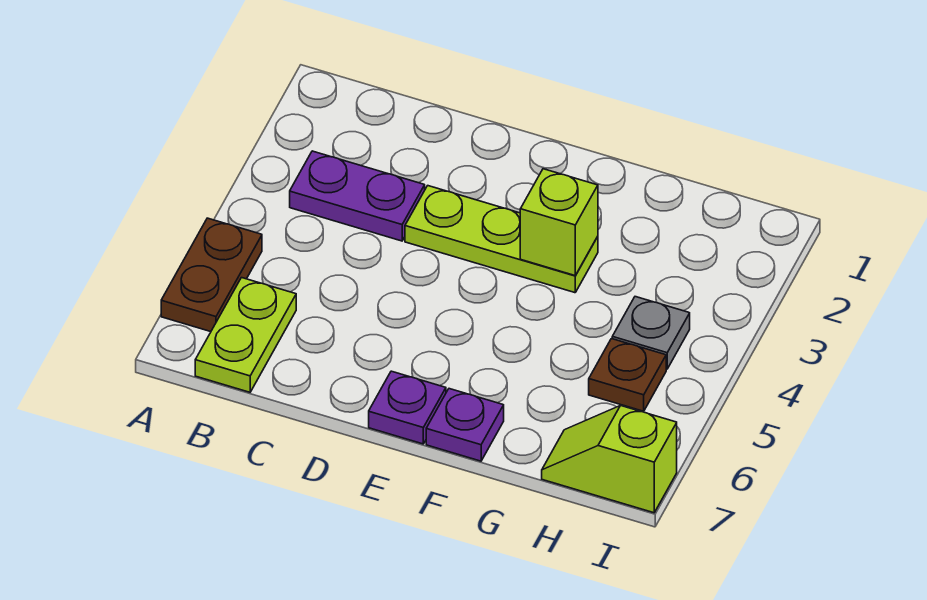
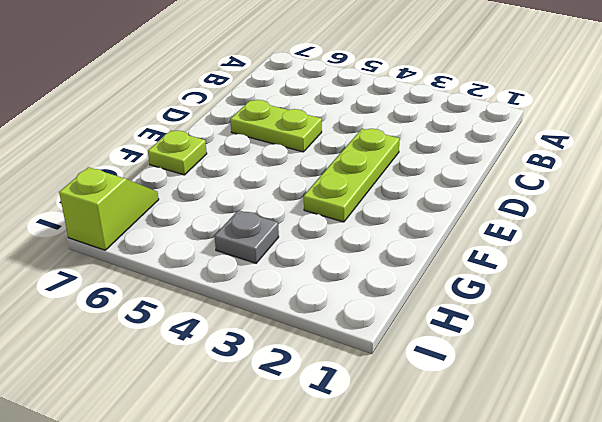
lime 1x2 plate [230,100,322,152] -> lime 1x2 plate moved to [195,278,296,392]
lime 1x1 plate [148,131,207,175] -> purple 1x1 plate [426,389,504,461]
none -> brown 1x2 plate [161,218,262,332]
none -> purple 1x2 plate [290,151,425,241]

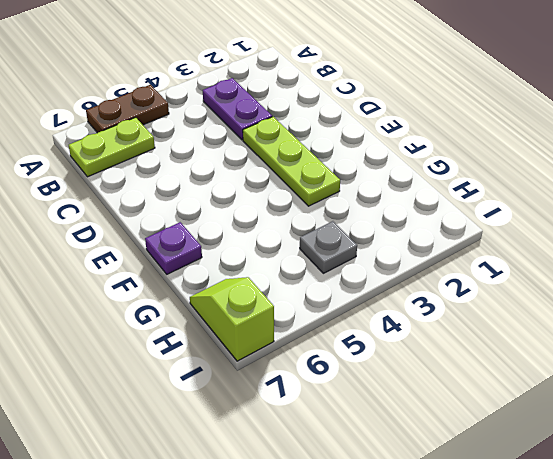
none -> purple 1x1 plate [369,371,446,444]
none -> brown 1x1 plate [589,339,666,411]

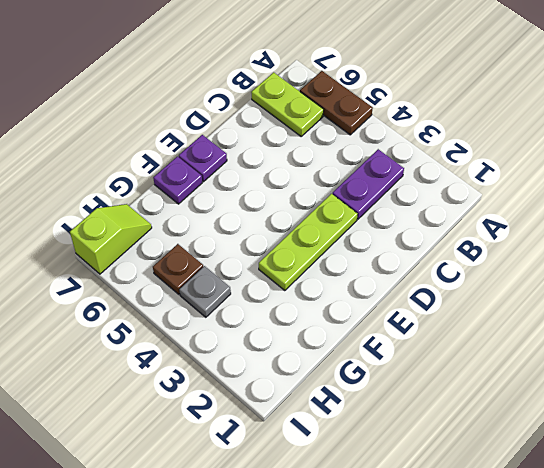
none -> lime 1x1 brick [520,169,598,275]

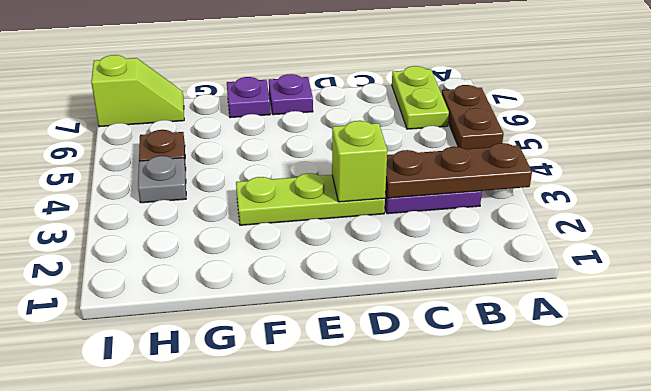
brown 1x3 plate [385,143,532,198] -> none
lime 1x1 brick [332,121,387,202] -> lime 1x1 brick moved to [520,169,598,275]

